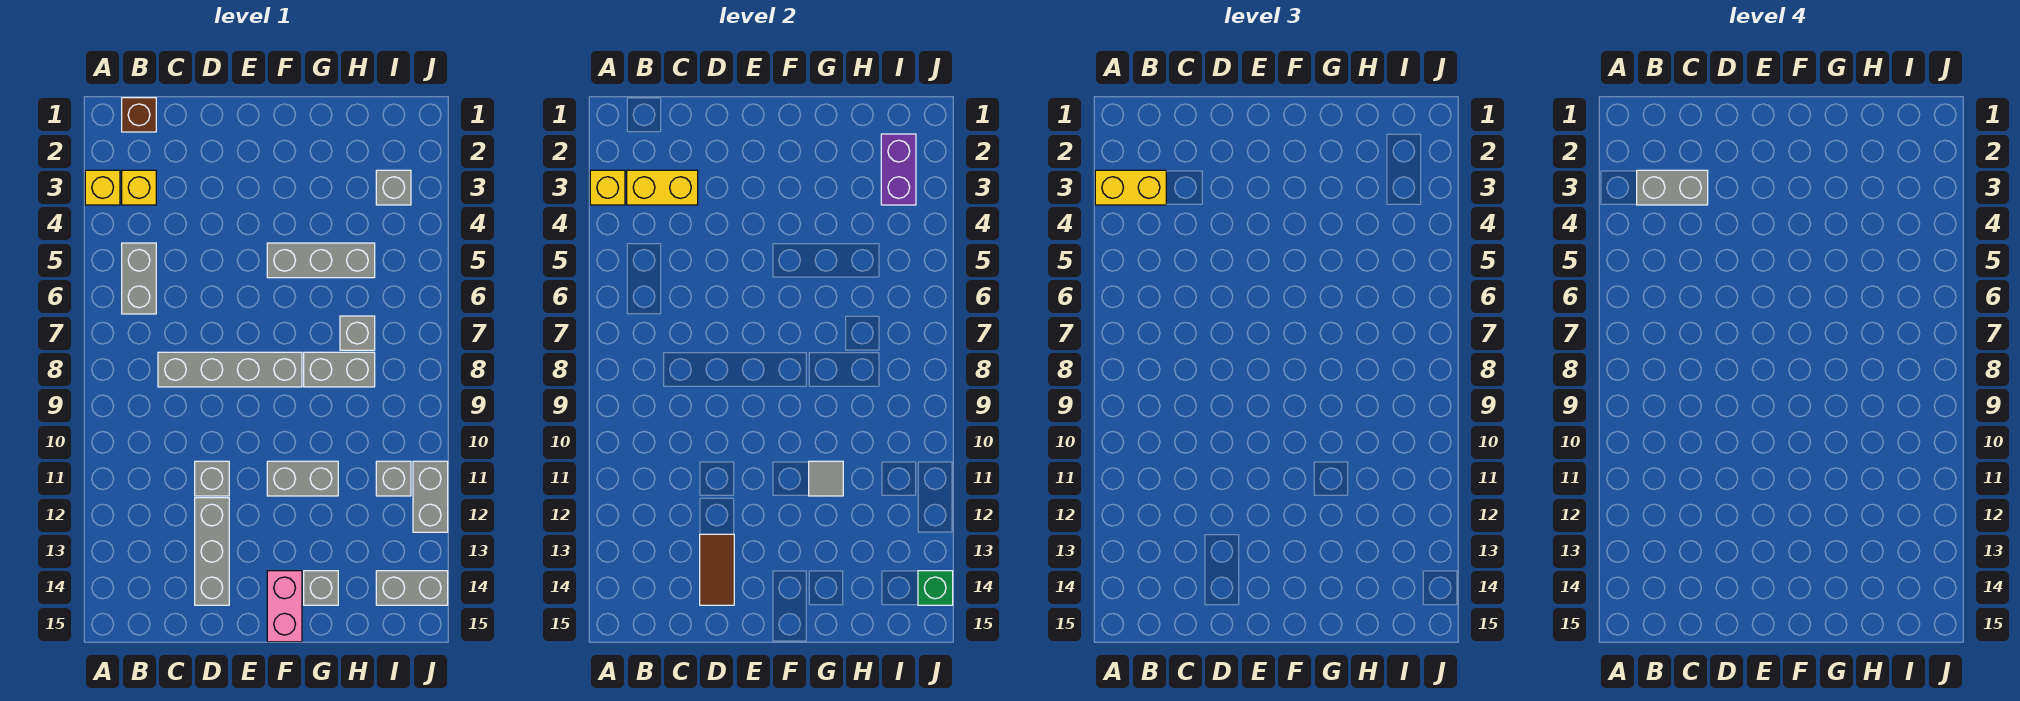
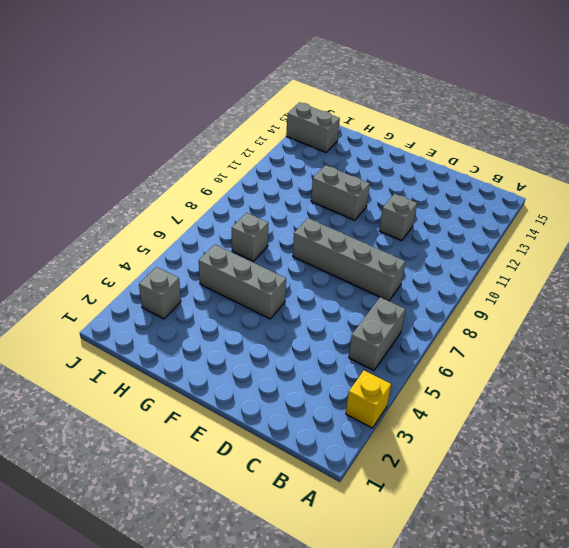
none -> brown 1x1 brick [122,98,156,132]
none -> yellow 1x1 brick [122,170,156,205]
none -> grey 1x3 brick [195,498,229,605]

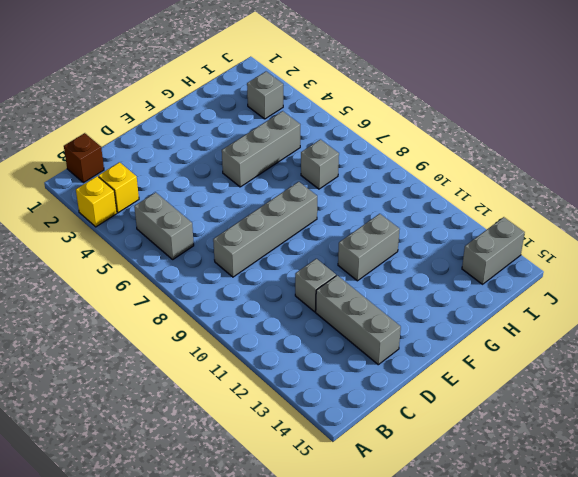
none -> pink 1x2 brick [267,571,302,642]
none -> grey 1x2 brick [304,352,375,387]
none -> grey 1x1 brick [304,571,338,605]

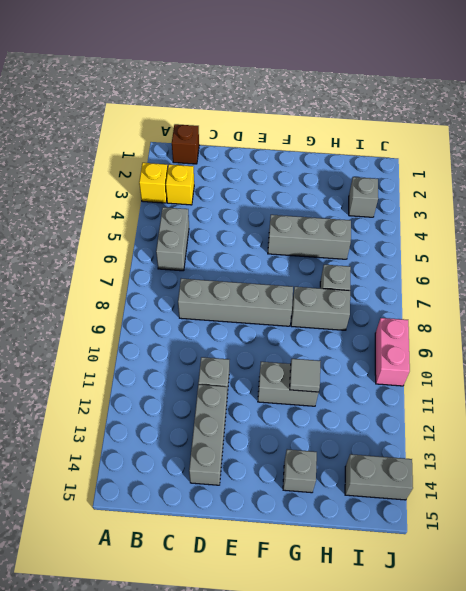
pink 1x2 brick [375,318,410,386] -> pink 1x2 brick moved to [267,571,302,642]
none -> grey 1x1 brick [376,461,411,496]
none -> grey 1x2 brick [413,461,448,532]
none -> yellow 1x1 brick [590,170,625,205]

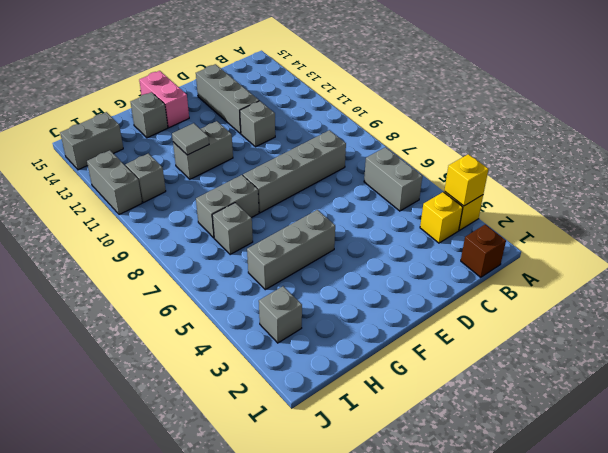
none -> yellow 1x2 brick [627,170,698,205]
none -> brown 1x2 tile [700,534,734,605]
none -> purple 1x2 brick [881,134,916,205]

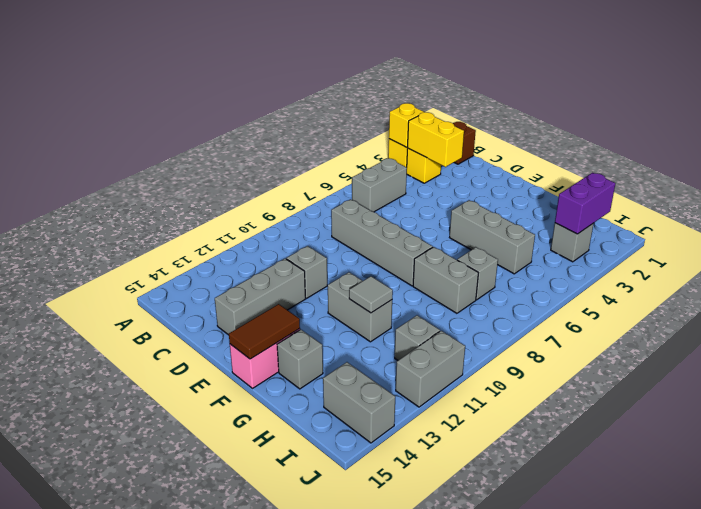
brown 1x2 tile [229,304,300,359] -> brown 1x2 tile moved to [700,534,734,605]
none -> green 1x1 brick [918,571,953,605]
none -> yellow 1x2 brick [1095,170,1166,205]
none -> grey 1x2 brick [1637,170,1708,205]

